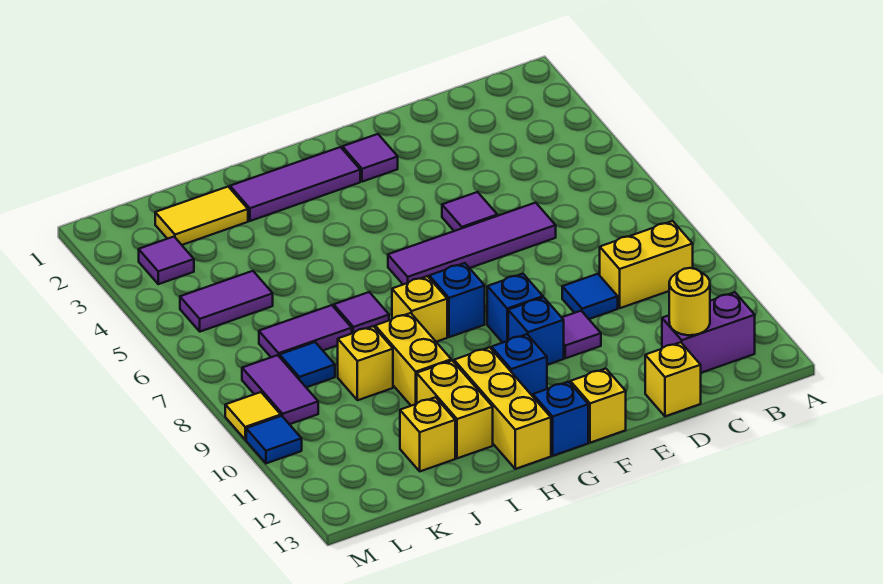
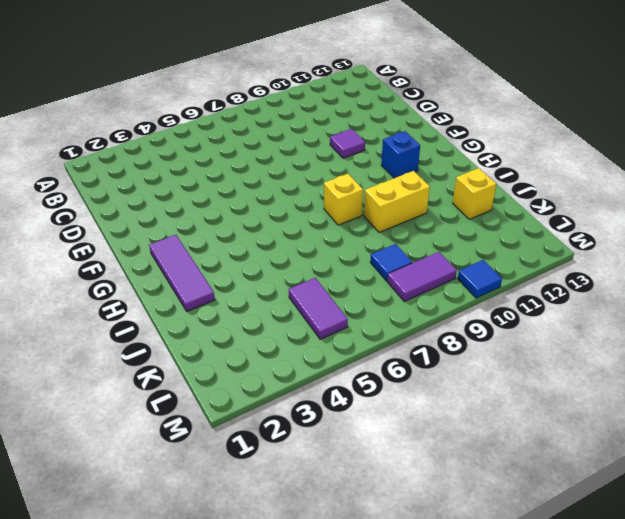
none -> yellow 1x2 brick [600,221,693,308]
none -> purple 1x2 brick [662,292,755,373]
none -> purple 1x4 tile [388,203,556,284]
none -> blue 1x1 tile [562,274,618,319]

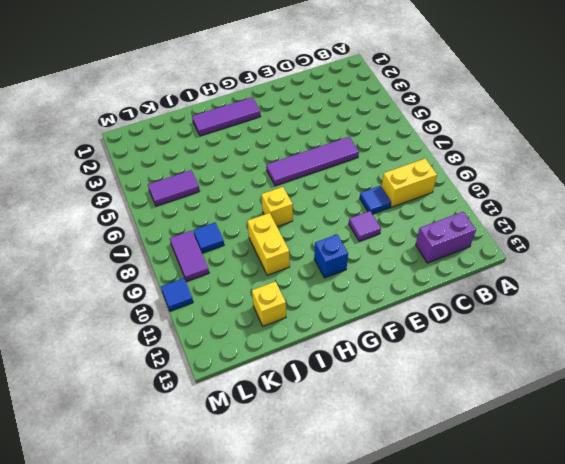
none -> yellow 1x1 brick [645,342,701,416]
none -> purple 1x1 tile [442,192,497,231]
none -> purple 1x1 tile [342,134,398,182]
none -> blue 1x1 brick [487,274,543,343]

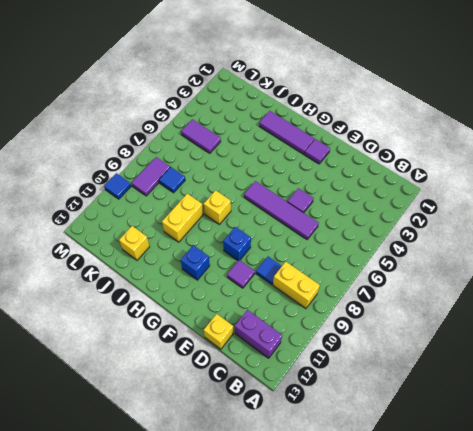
none -> blue 1x1 brick [508,297,564,365]
none -> yellow 1x1 brick [570,369,626,443]
none -> blue 1x1 brick [429,263,485,337]
none -> blue 1x1 brick [533,382,588,456]

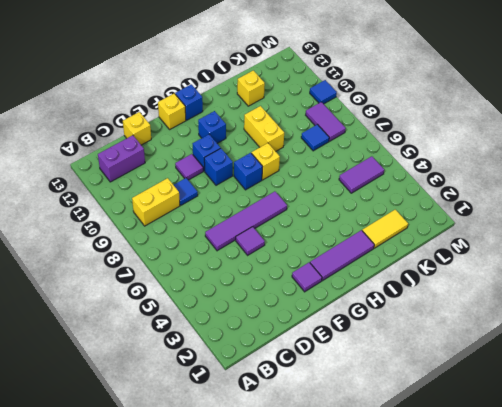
none -> yellow 1x3 brick [454,347,551,469]
none -> purple 1x1 tile [334,292,389,333]
none -> yellow 1x2 brick [417,361,493,458]
none -> purple 1x2 tile [259,305,352,357]

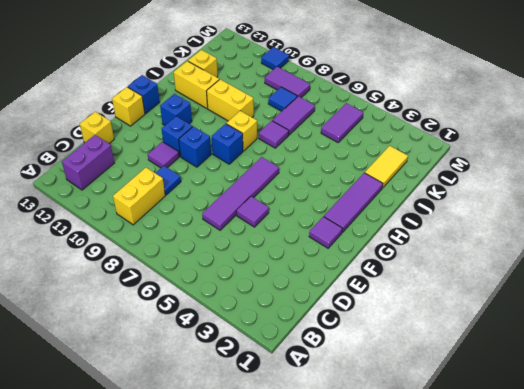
none -> yellow 1x3 brick [454,347,551,469]
none -> yellow 1x1 brick [338,326,393,400]
none -> purple 1x1 tile [139,237,194,284]
none -> yellow 1x1 tile [225,392,281,440]

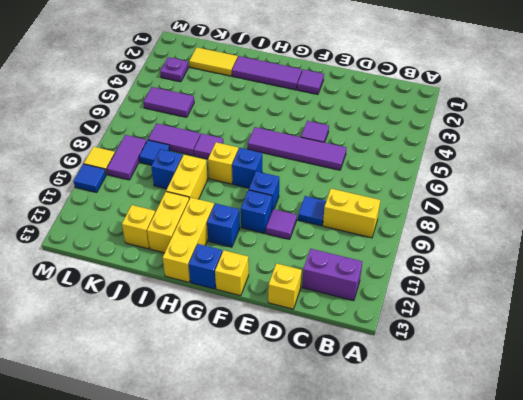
blue 1x1 brick [151,149,183,189] -> yellow 1x1 brick [338,326,393,400]
purple 1x1 plate [160,57,188,82] -> purple 1x1 tile [139,237,194,284]
none -> yellow 1x1 round brick [669,268,710,335]

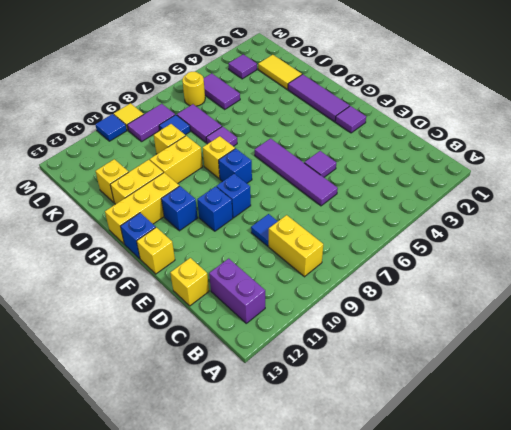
yellow 1x1 round brick [182,72,205,106] -> yellow 1x1 round brick moved to [669,268,710,335]
none -> purple 1x1 tile [562,311,601,358]

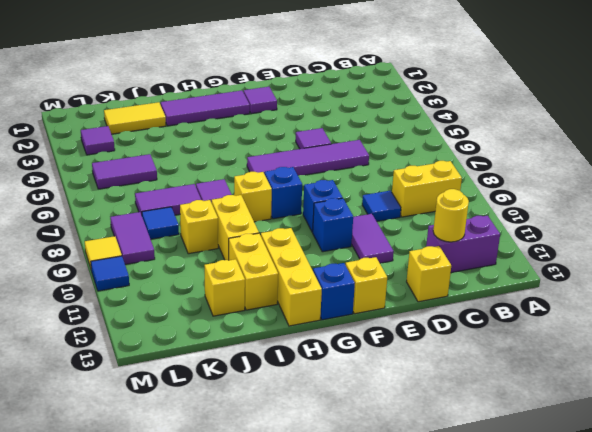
purple 1x2 tile [352,214,394,263] -> purple 1x1 tile [562,311,601,358]
none -> blue 1x1 brick [492,334,547,396]

